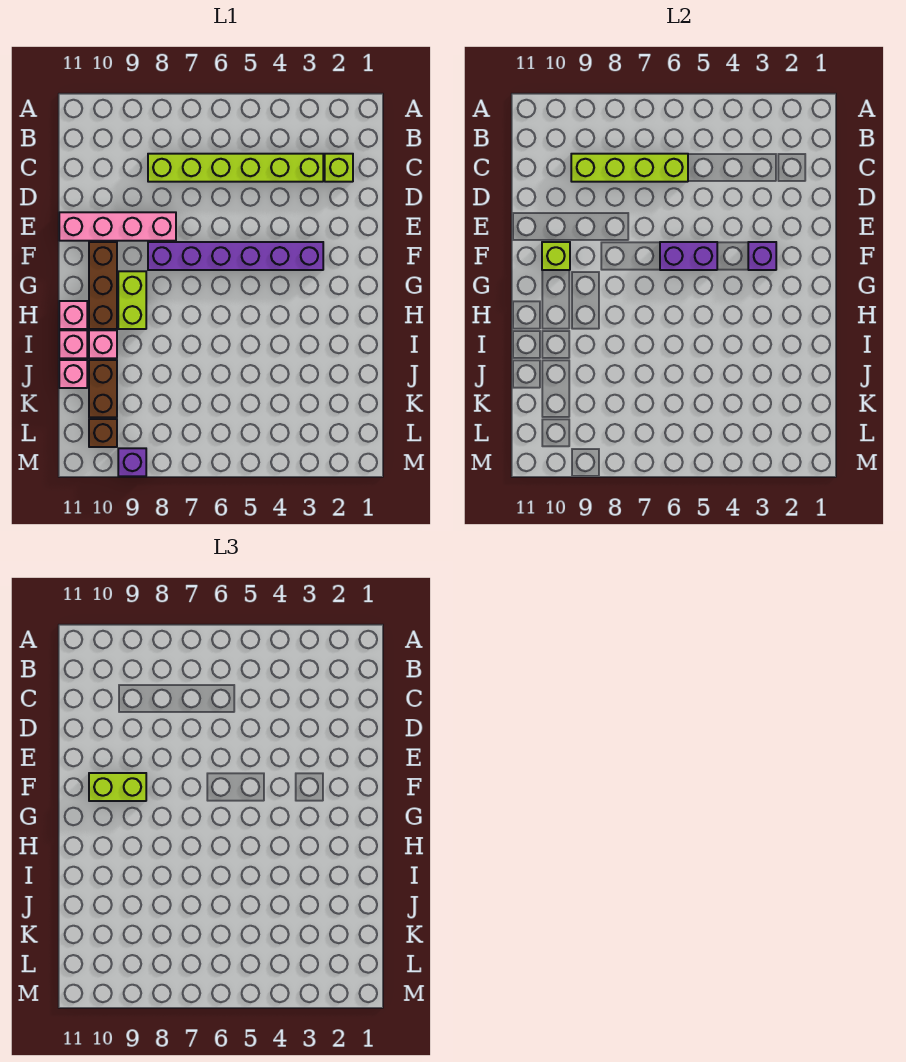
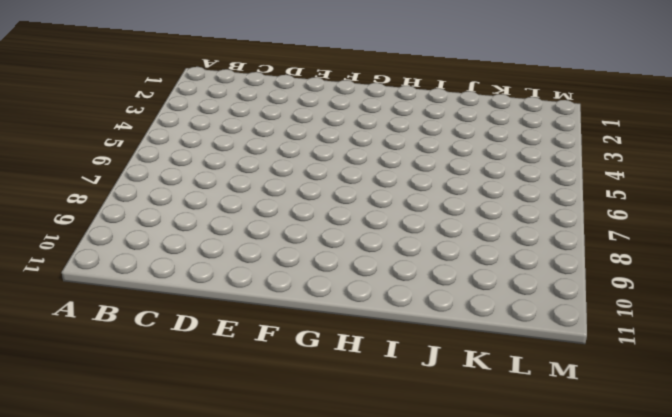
none -> lime 1x1 brick [325,154,353,182]
none -> lime 1x6 brick [148,154,323,182]
none -> pink 1x4 brick [59,212,176,241]

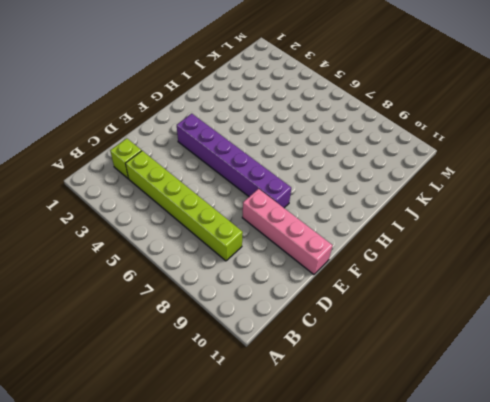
none -> brown 1x3 brick [89,242,117,329]
none -> lime 1x2 brick [118,271,146,329]
none -> pink 1x1 brick [59,301,87,329]

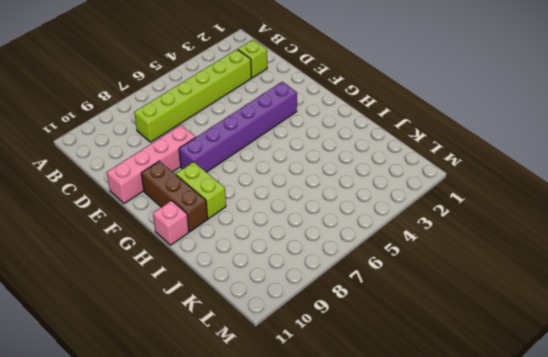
none -> pink 1x1 brick [89,330,117,358]
none -> pink 1x1 brick [59,330,87,358]
none -> brown 1x2 brick [89,360,117,417]

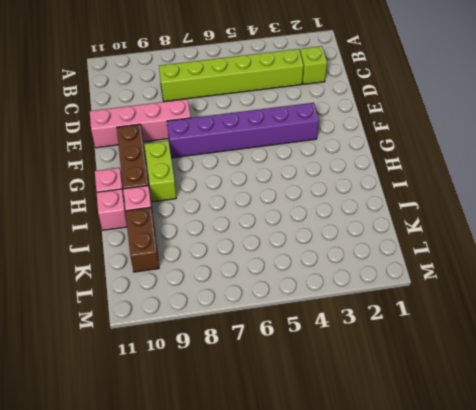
none -> pink 1x1 brick [59,360,87,388]
none -> brown 1x1 brick [89,419,117,447]
none -> purple 1x1 brick [118,448,146,476]

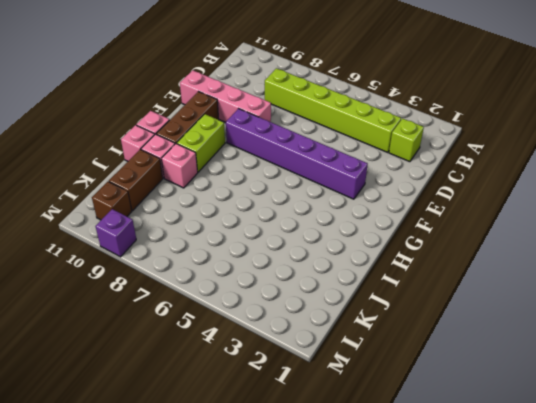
pink 1x1 brick [162,144,198,188] -> pink 1x1 brick moved to [59,360,87,388]
none -> lime 1x4 brick [571,154,688,182]
none -> purple 1x1 brick [748,242,776,270]
none -> purple 1x2 brick [660,242,717,270]

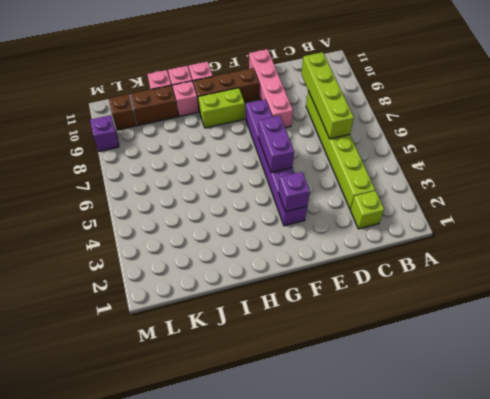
none -> lime 1x1 brick [542,242,570,270]
none -> lime 1x2 brick [89,773,146,801]

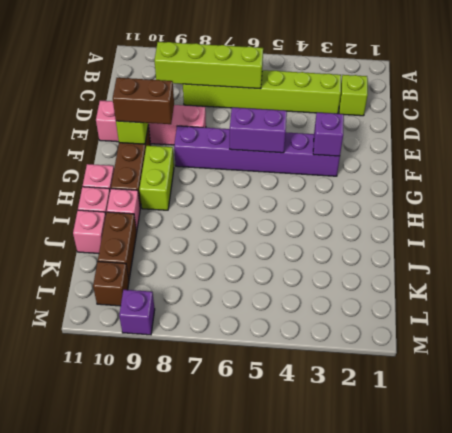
brown 1x2 brick [113,78,174,124] -> lime 1x2 brick [89,773,146,801]

